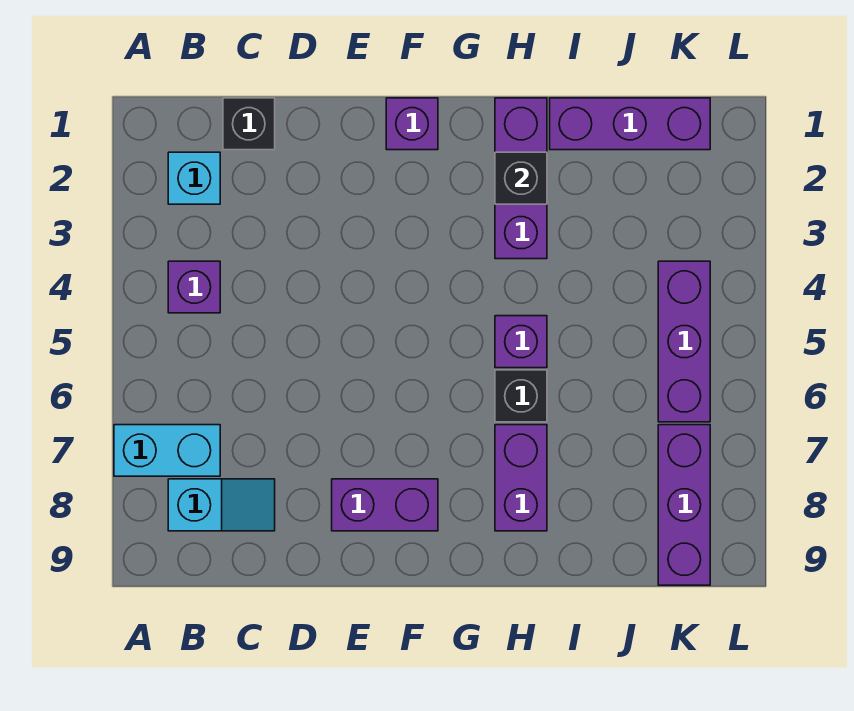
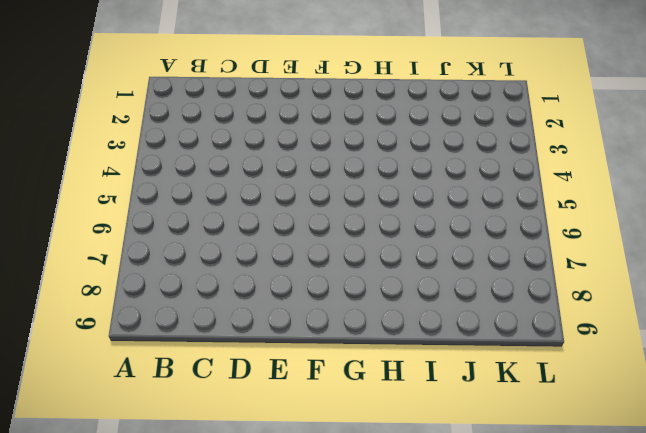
none -> cyan 1x2 brick [114,425,220,476]
none -> cyan 1x1 brick [168,152,220,204]
none -> purple 1x1 brick [168,261,220,313]

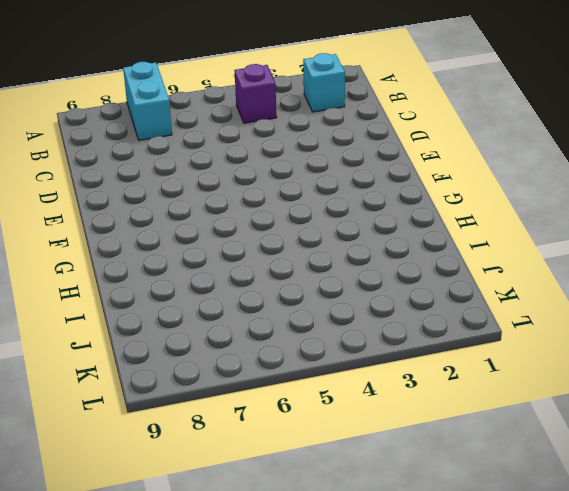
none -> cyan 1x2 slope [168,479,275,531]
none -> black 1x1 brick [223,98,275,150]
none -> purple 1x2 brick [332,479,438,531]

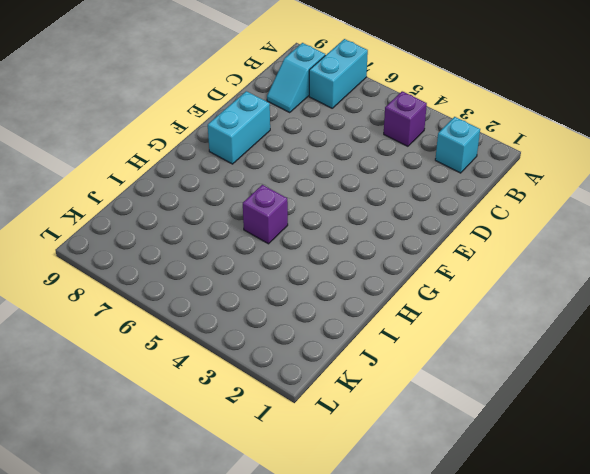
cyan 1x2 brick [208,91,270,164] -> purple 1x2 brick [332,479,438,531]
none -> black 1x1 brick [223,98,275,150]
none -> purple 1x1 brick [386,98,438,150]
none -> purple 1x3 brick [495,98,547,259]

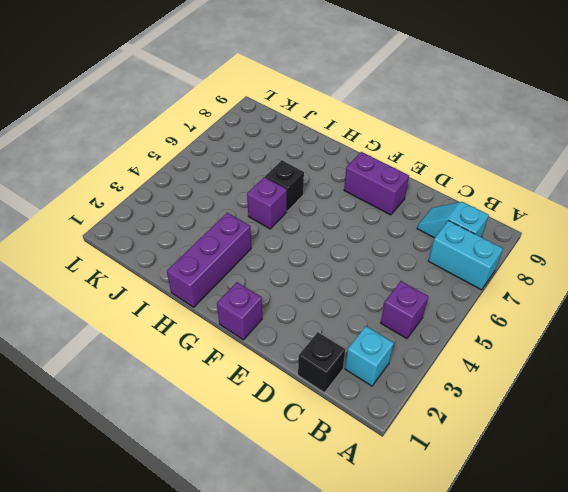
none -> purple 1x2 brick [495,425,547,531]
none -> purple 1x3 brick [550,98,710,150]
none -> purple 1x3 brick [658,261,710,422]

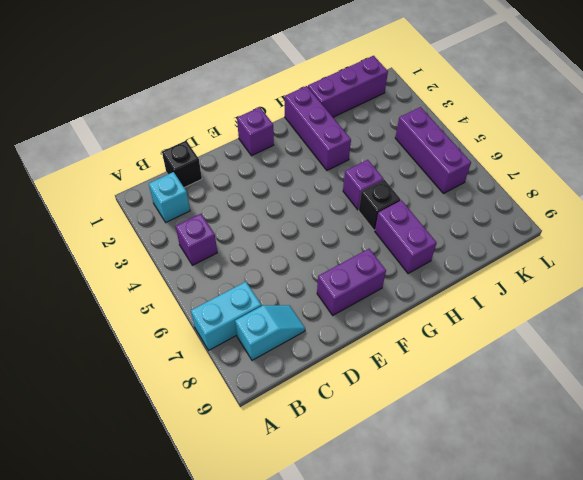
none -> purple 1x3 brick [658,425,710,585]
none -> black 1x1 brick [495,152,547,204]

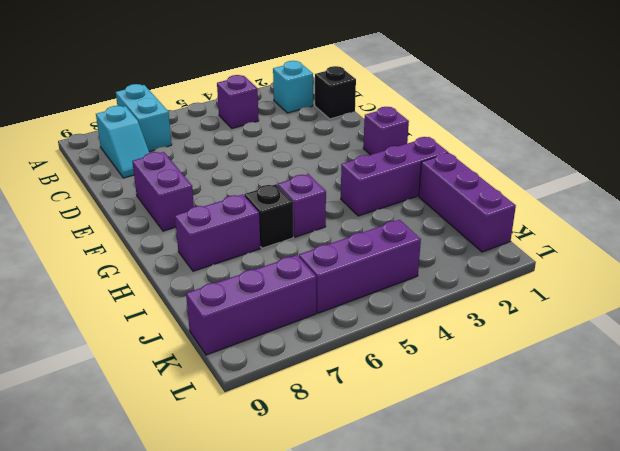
none -> black 1x1 brick [495,152,547,204]

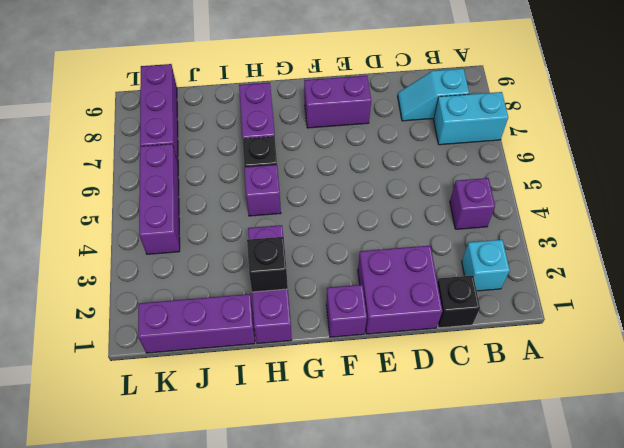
purple 2x2 brick [358,245,442,334] -> none

